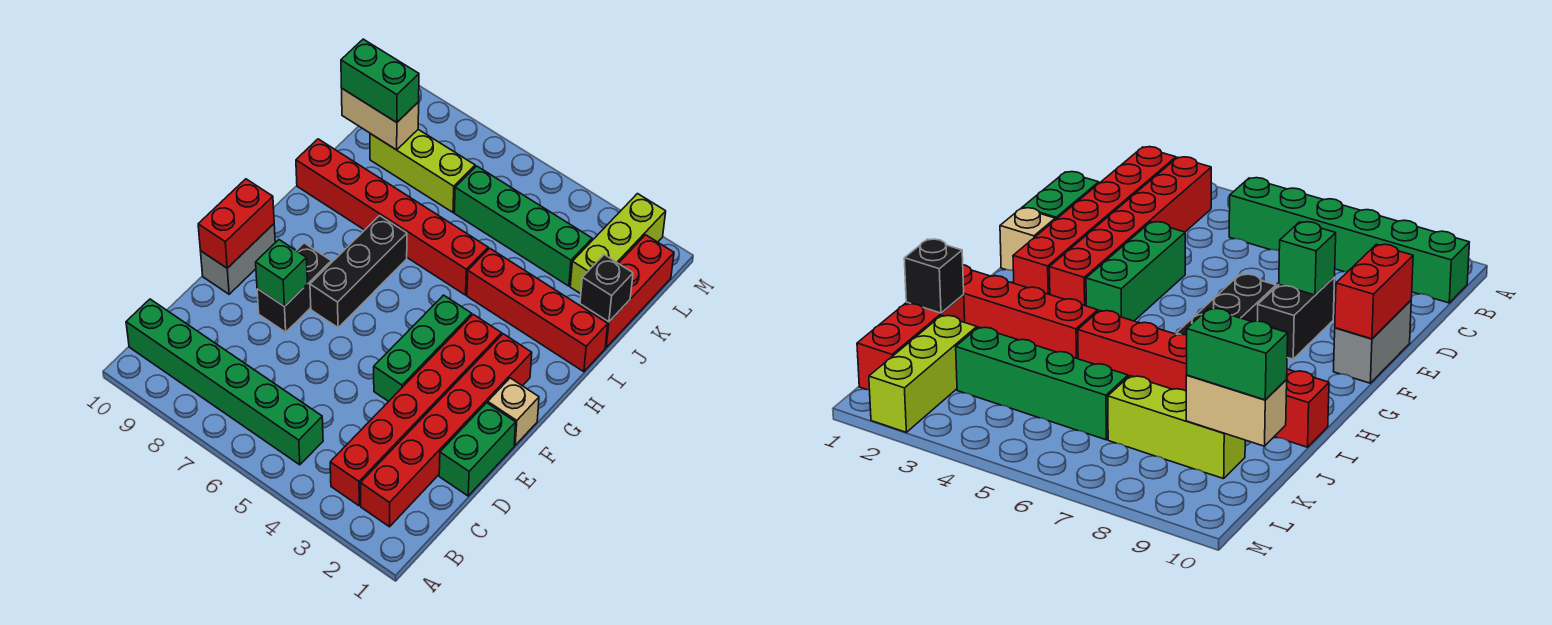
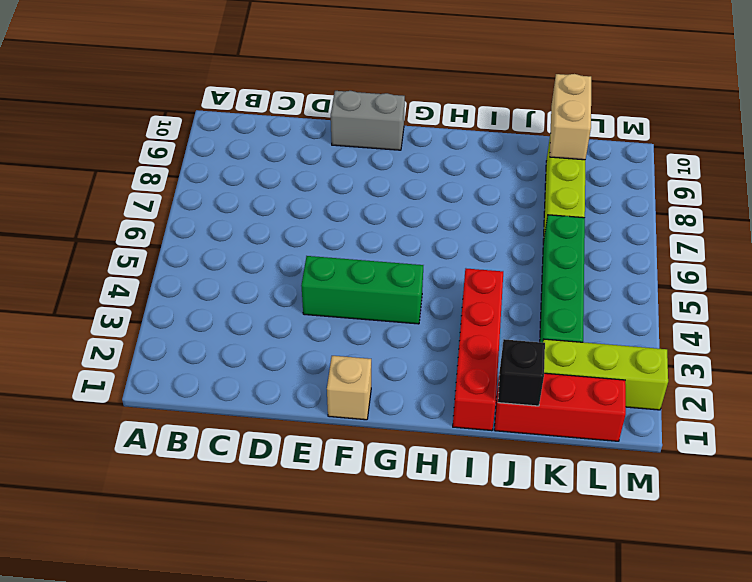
none -> red 1x6 brick [361,334,532,527]
none -> red 1x6 brick [330,314,502,506]
none -> green 1x6 brick [126,299,323,465]

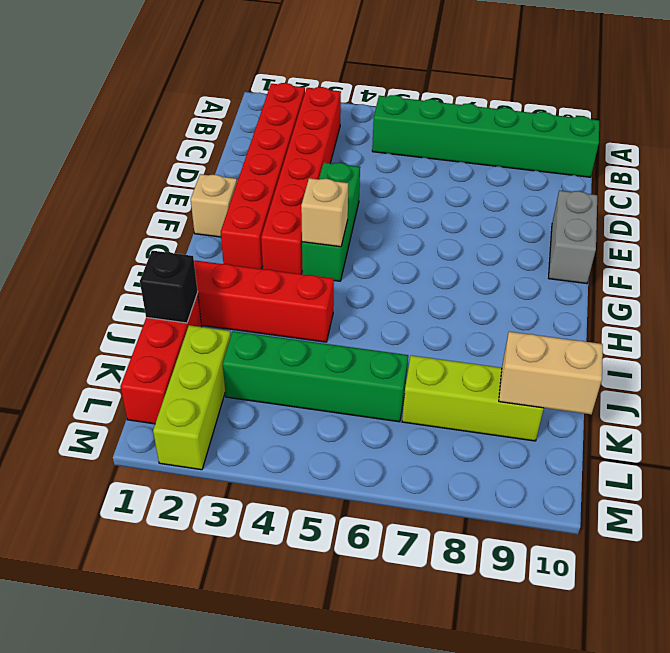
tan 1x1 brick [301,178,349,247] -> none
none -> green 1x2 brick [439,403,516,496]
none -> black 1x2 brick [257,243,331,332]
none -> black 1x3 brick [310,216,407,328]

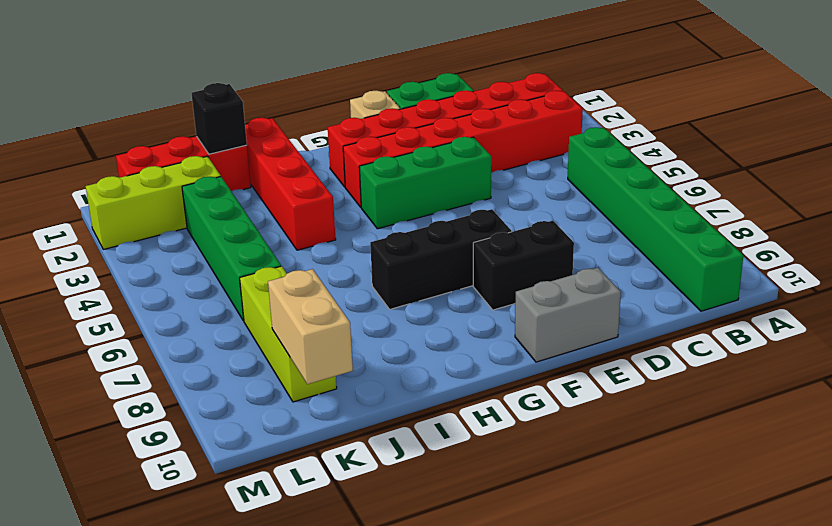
none -> red 1x6 brick [296,139,488,295]
none -> green 1x1 brick [256,240,307,307]
none -> red 1x2 brick [198,179,274,268]

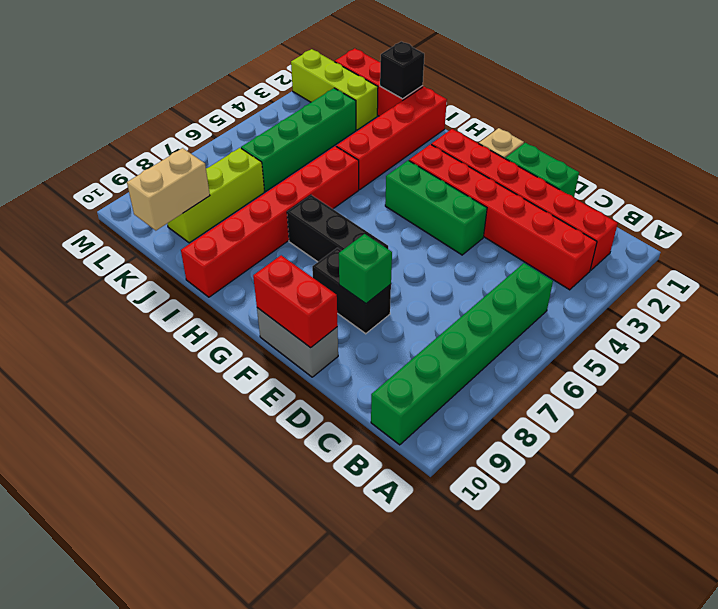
none -> green 1x2 brick [341,39,419,122]

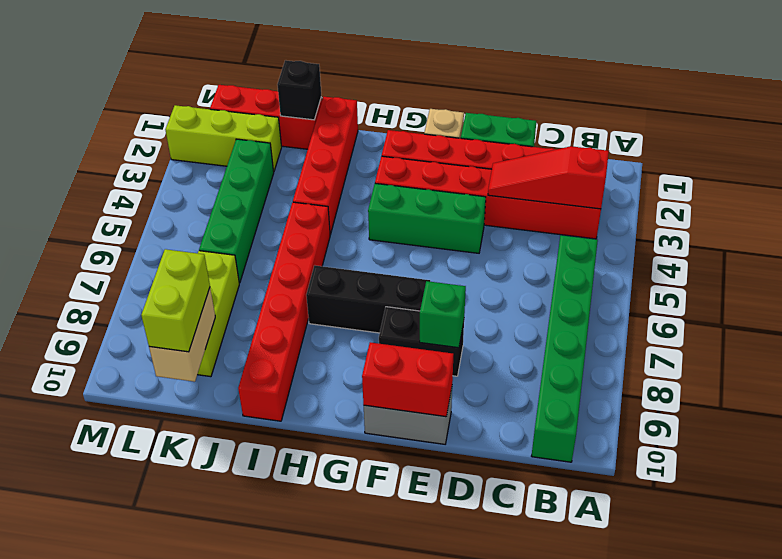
red 1x3 slope [488,146,609,209] -> none
lime 1x2 brick [141,249,210,352] -> green 1x2 brick [341,39,419,122]

